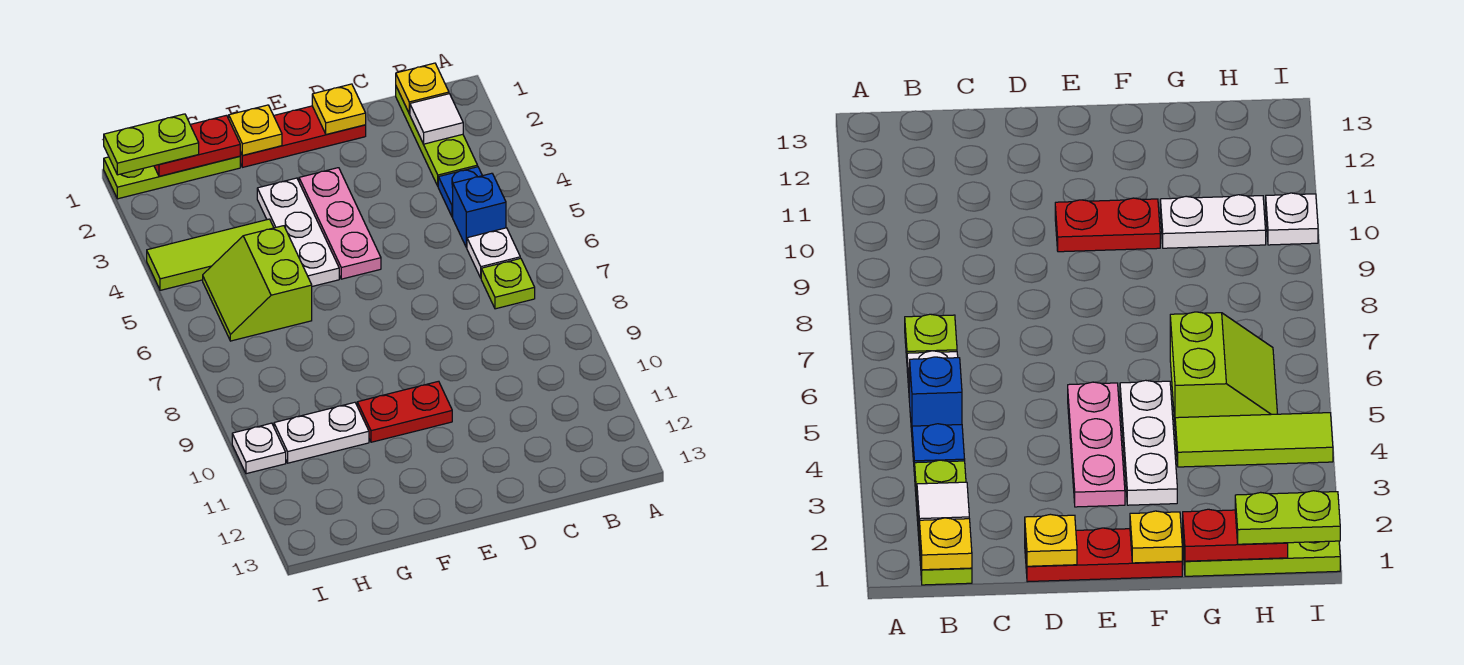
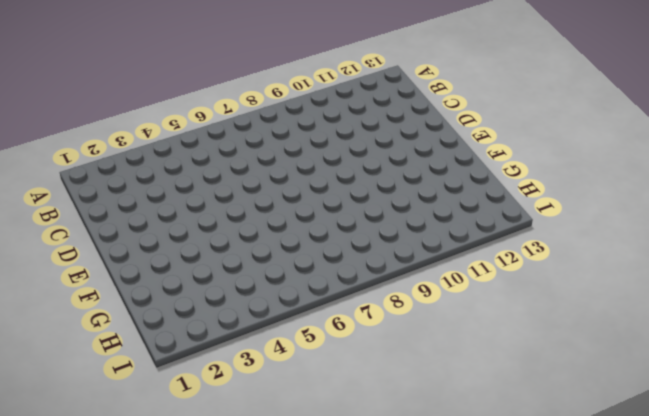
none -> lime 1x3 plate [396,87,478,186]
none -> blue 1x1 plate [438,167,482,217]
none -> blue 1x1 brick [453,173,506,248]

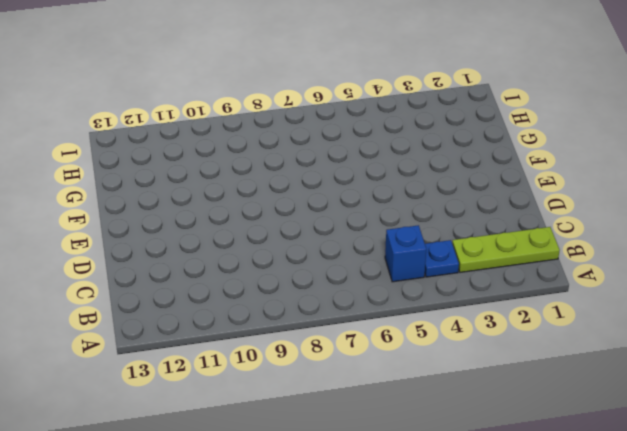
none -> white 1x1 plate [467,228,520,278]
none -> lime 1x1 plate [481,258,535,309]
none -> red 1x3 plate [240,106,366,167]

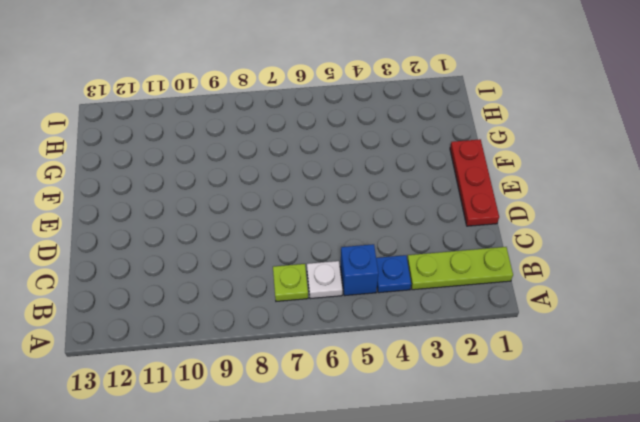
none -> pink 1x3 plate [299,168,381,279]
none -> red 1x2 plate [357,381,452,442]
none -> white 1x3 plate [257,178,339,286]

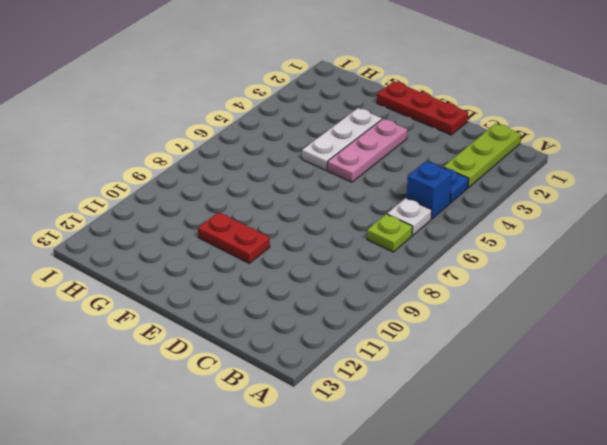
none -> lime 1x3 plate [104,156,240,199]
none -> lime 1x3 tile [147,219,274,290]
none -> lime 2x2 slope [203,226,312,341]

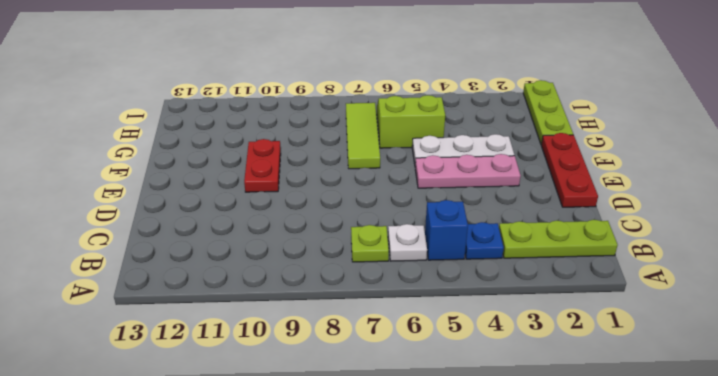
lime 1x3 tile [346,103,380,169] -> lime 1x3 tile moved to [147,219,274,290]
none -> white 1x2 plate [274,402,369,463]
none -> white 1x1 plate [232,423,286,474]
none -> yellow 1x1 plate [396,63,449,114]

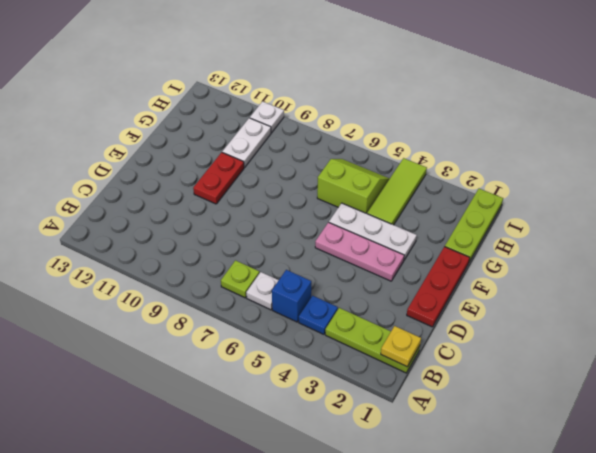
none -> white 1x1 tile [410,94,463,144]
none -> yellow 1x1 plate [312,84,366,135]
none -> yellow 1x1 plate [229,105,282,156]

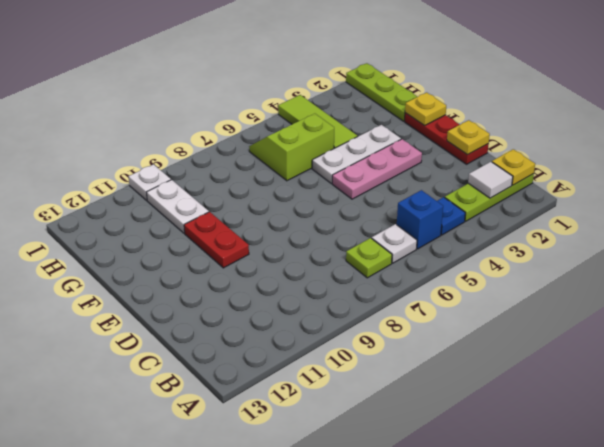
none -> red 1x2 plate [154,115,240,176]
none -> lime 1x2 plate [104,114,199,175]

